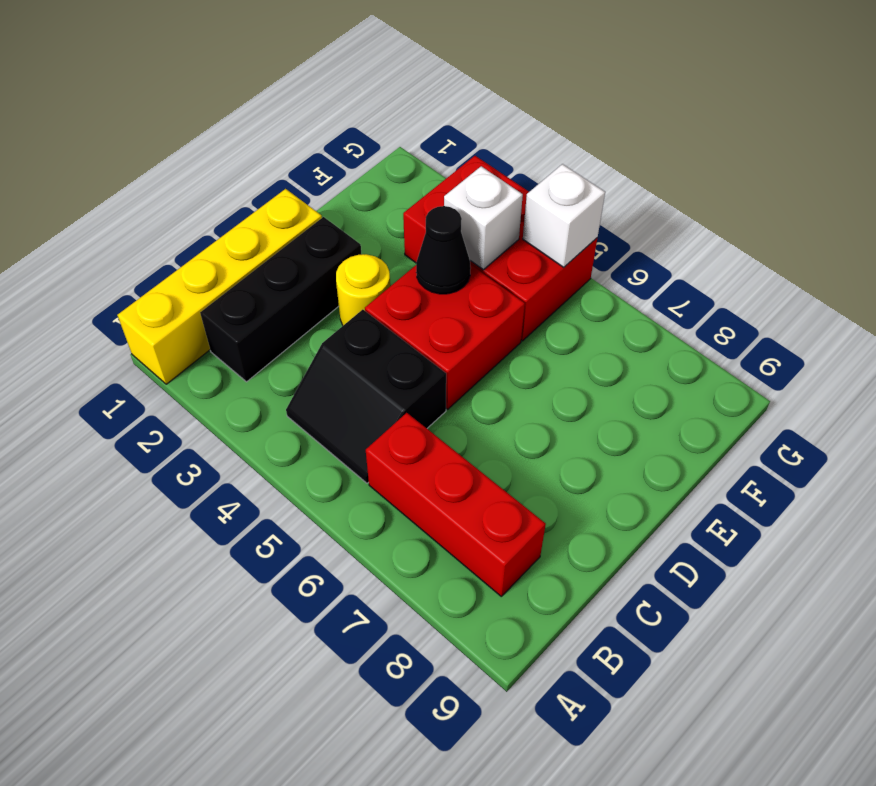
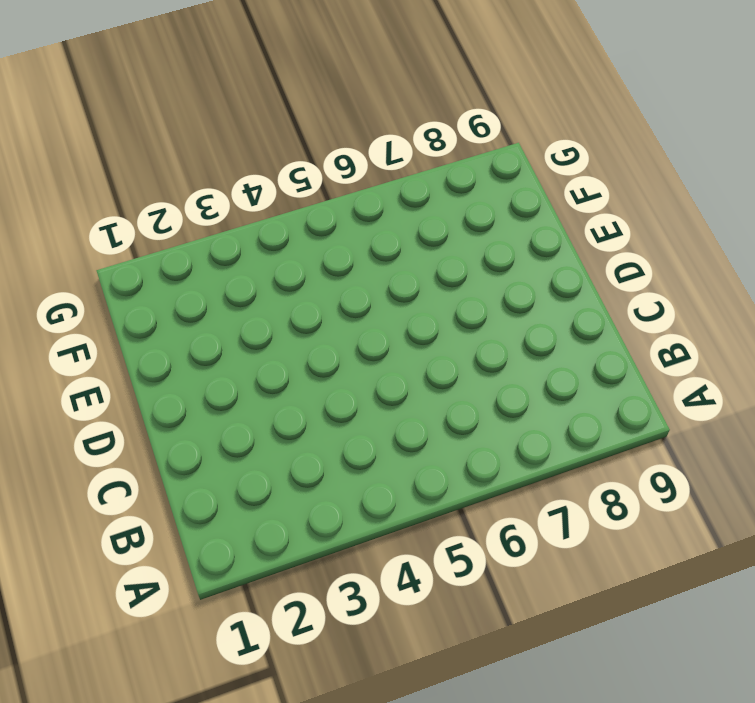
none -> yellow 1x4 brick [117,189,322,384]
none -> black 1x3 brick [200,217,362,382]

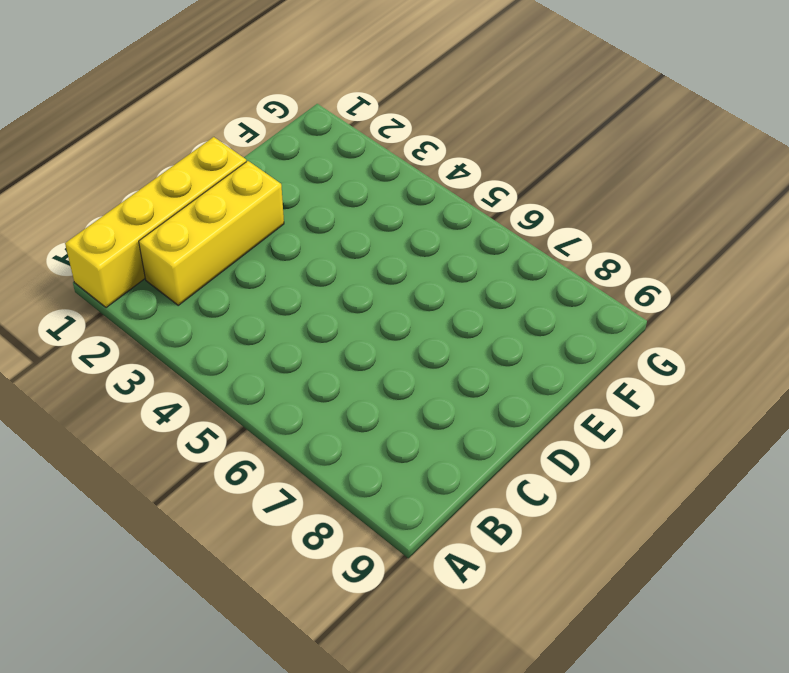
yellow 1x3 brick [139,161,284,305] -> black 1x3 brick [200,217,362,382]
none -> black 2x2 slope [286,310,446,483]
none -> red 1x3 brick [366,413,546,596]

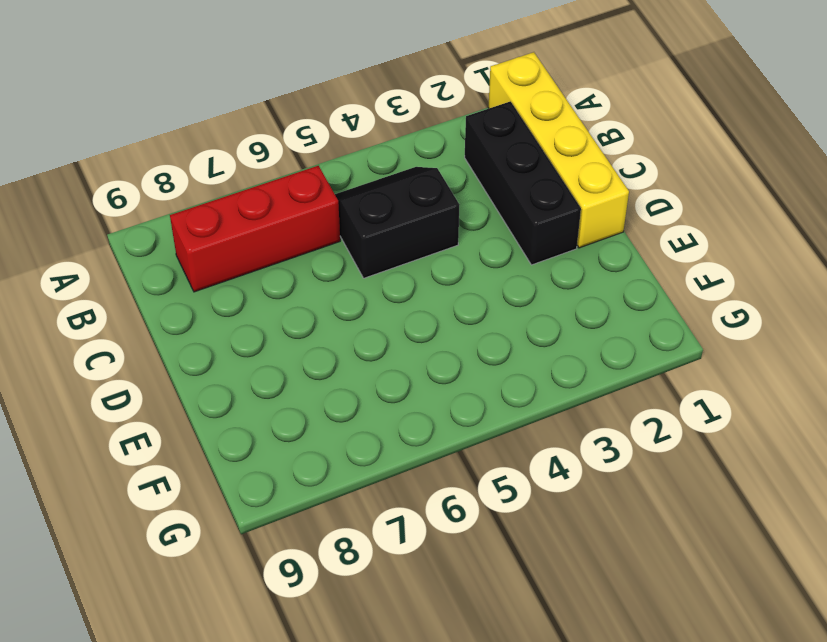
none -> yellow 1x1 round brick [336,254,390,325]
none -> red 2x2 brick [365,264,525,409]

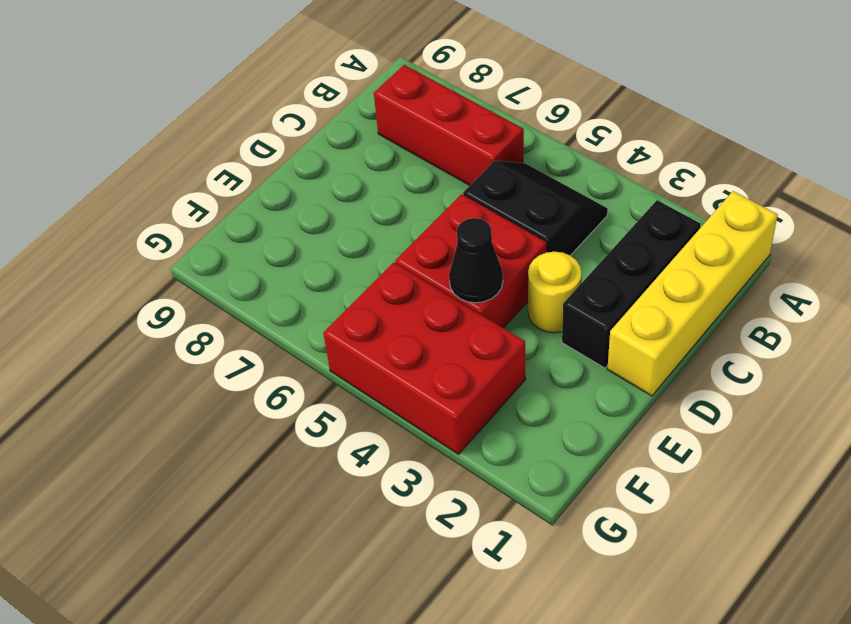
none -> white 1x1 brick [444,166,523,270]
none -> white 1x1 brick [523,164,605,267]

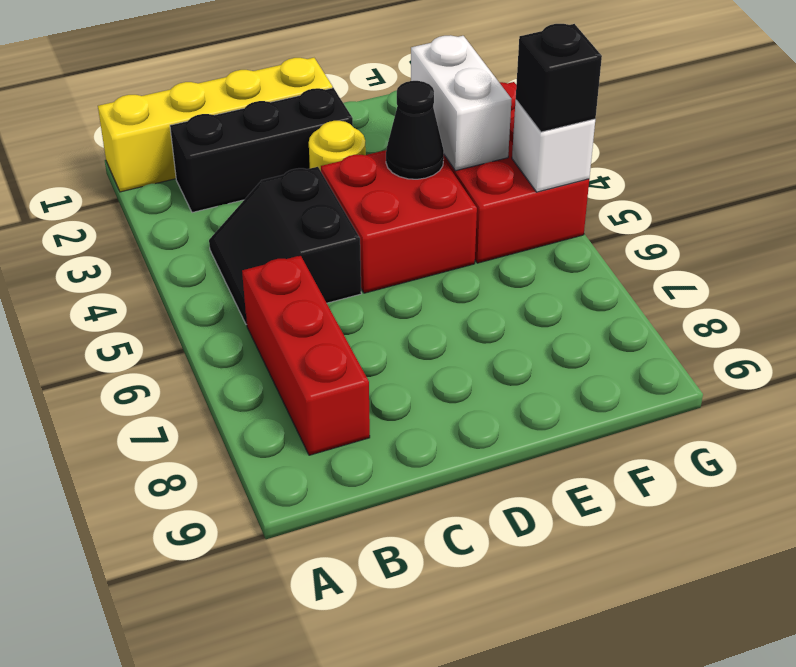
white 1x2 brick [411,35,512,171] -> white 1x1 brick [444,166,523,270]
black 1x1 brick [516,24,602,132] -> none

